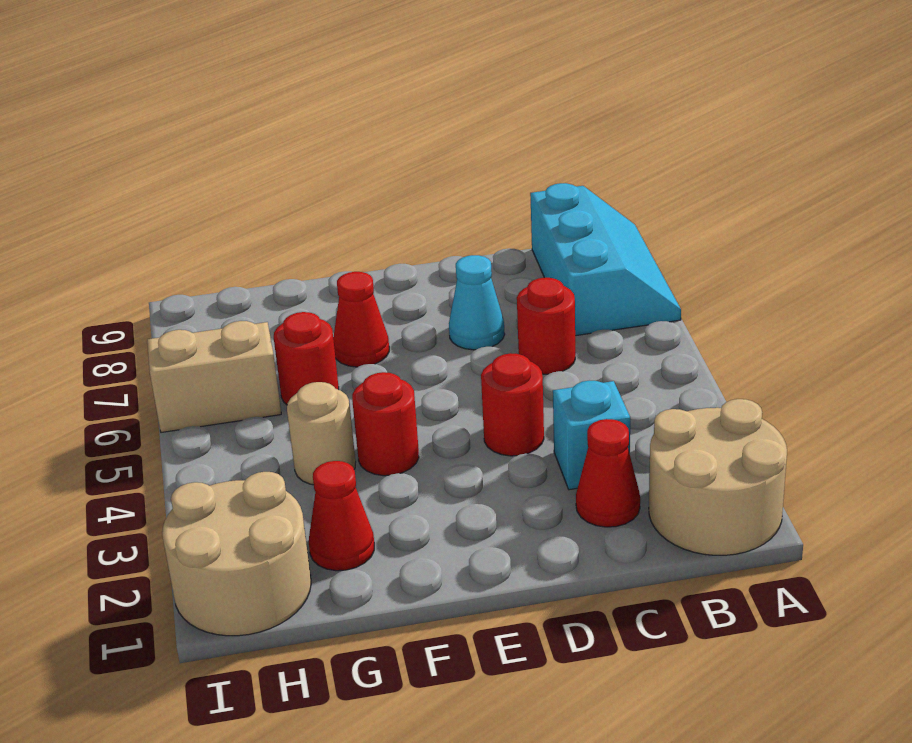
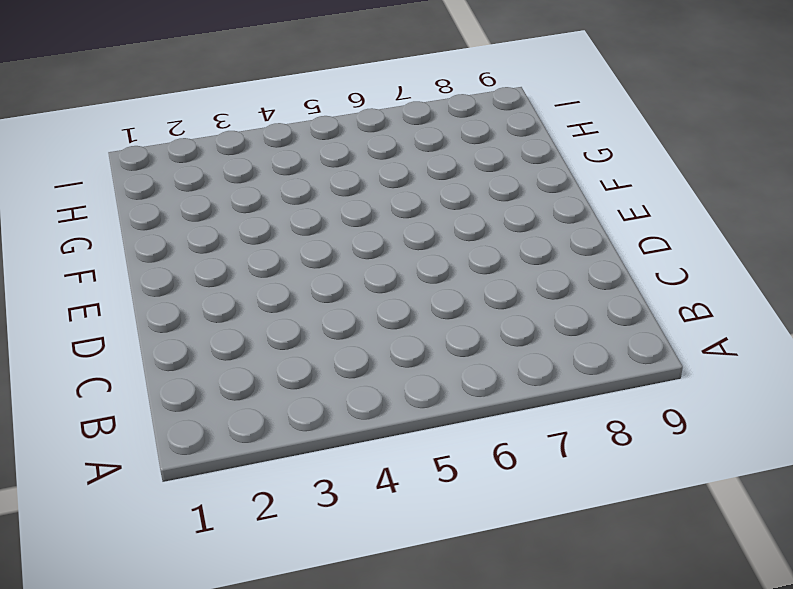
none -> tan 2x2 round brick [649,399,787,555]
none -> cyan 2x3 slope [530,183,681,336]
none -> red 1x1 cone [576,419,640,527]

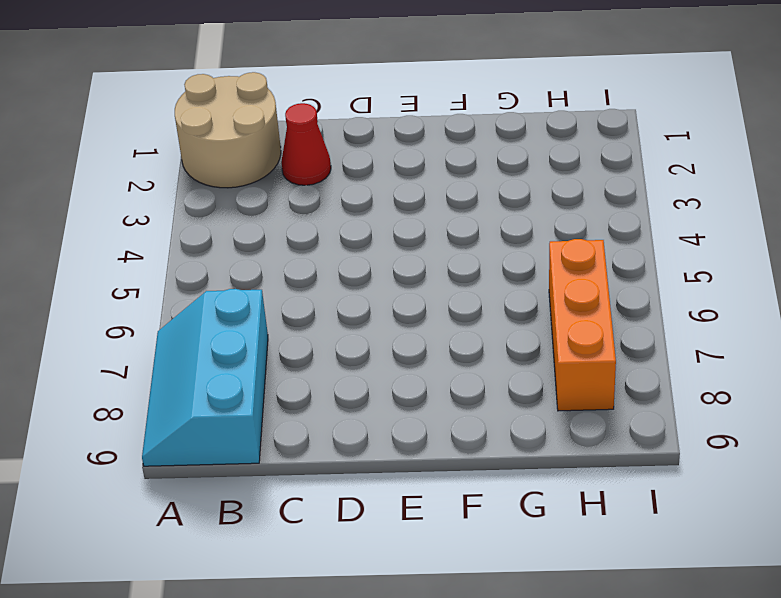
orange 1x3 brick [549,239,616,411] -> tan 1x2 brick [147,321,281,433]
none -> cyan 1x1 brick [553,381,630,490]
none -> red 1x1 round brick [517,278,575,374]
none -> red 1x1 round brick [481,353,544,456]

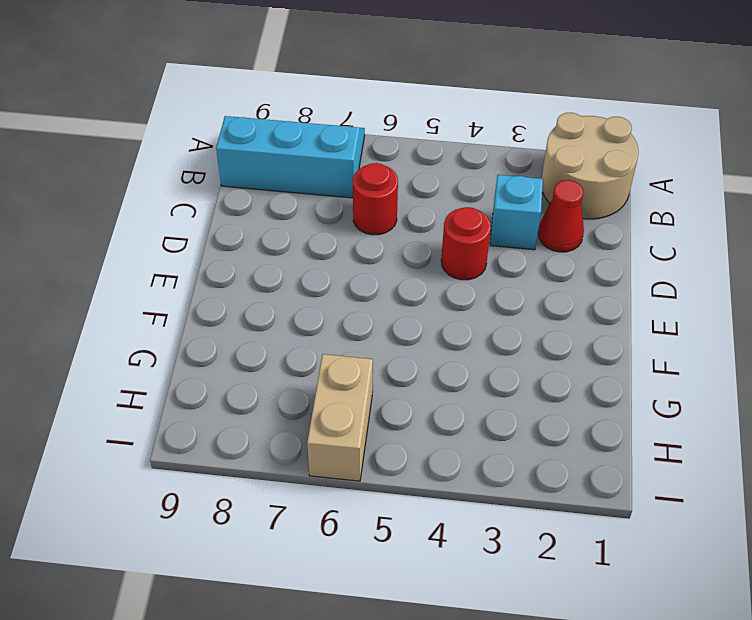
none -> cyan 1x1 cone [449,255,505,350]
none -> red 1x1 round brick [352,372,419,476]
none -> red 1x1 cone [333,272,389,367]

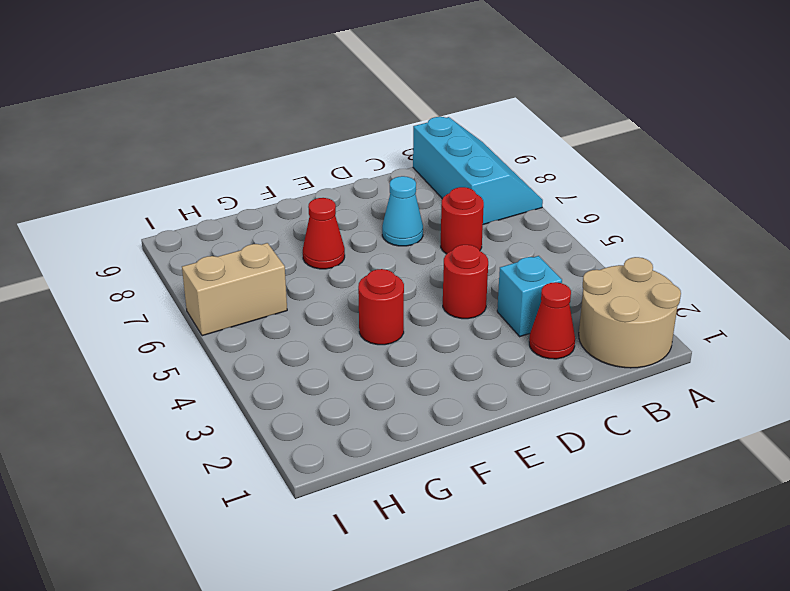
none -> red 1x1 cone [309,461,374,571]
none -> tan 1x1 round brick [287,382,356,485]
none -> red 1x1 round brick [274,312,339,405]

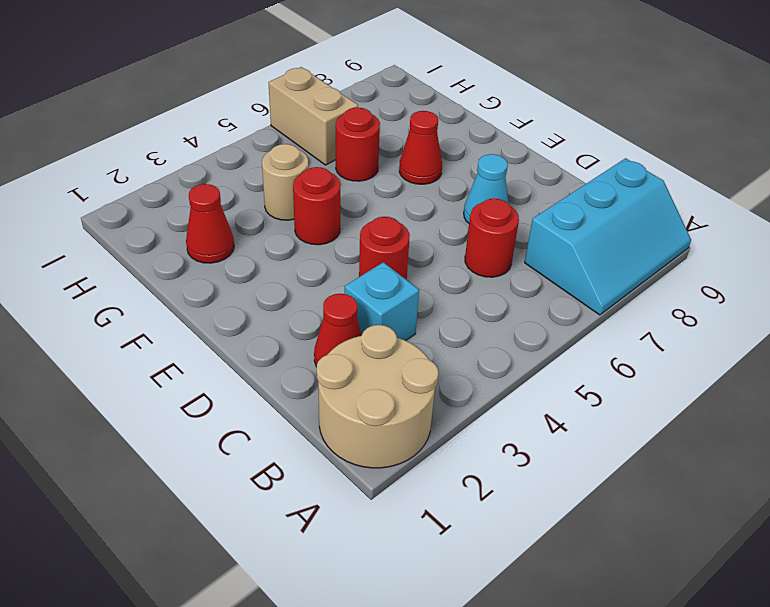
none -> tan 2x2 round brick [162,472,311,636]

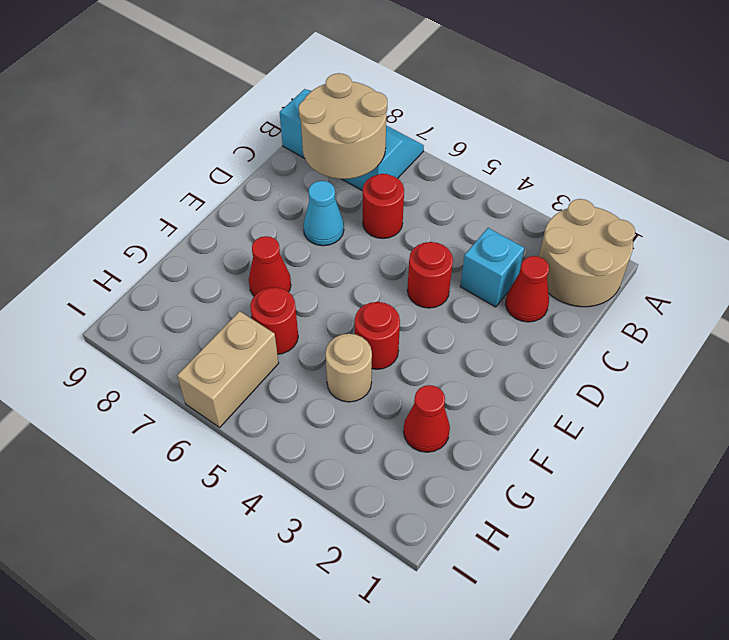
tan 2x2 round brick [299,73,387,179] -> tan 2x2 round brick moved to [162,472,311,636]

